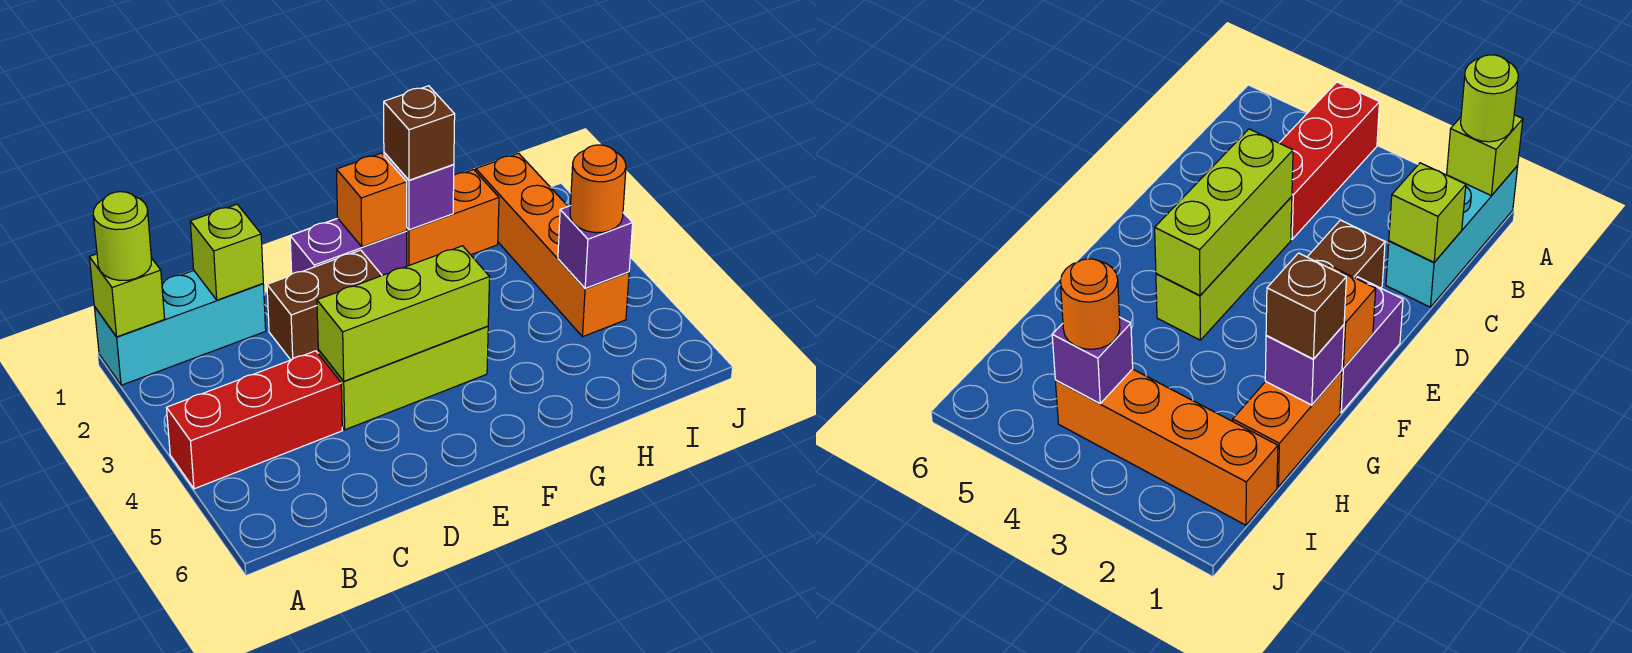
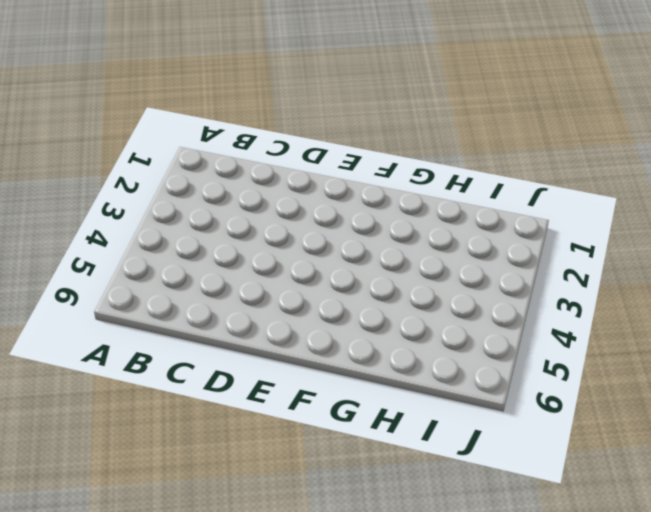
none -> cyan 1x3 brick [94,271,266,385]
none -> red 1x3 brick [167,351,342,489]
none -> brown 1x2 brick [267,250,382,360]

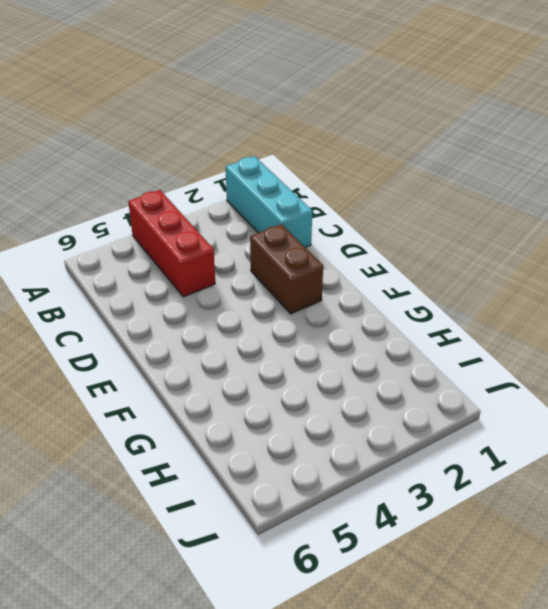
none -> lime 1x3 brick [318,326,488,430]
none -> purple 1x2 brick [290,219,407,275]
none -> orange 1x2 brick [407,170,499,266]

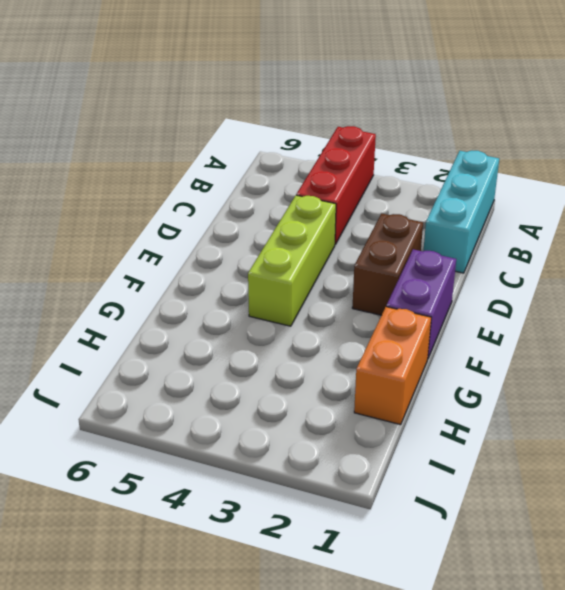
none -> orange 1x4 brick [476,153,629,337]
none -> lime 1x1 brick [89,254,165,337]
none -> lime 1x1 brick [190,204,263,300]

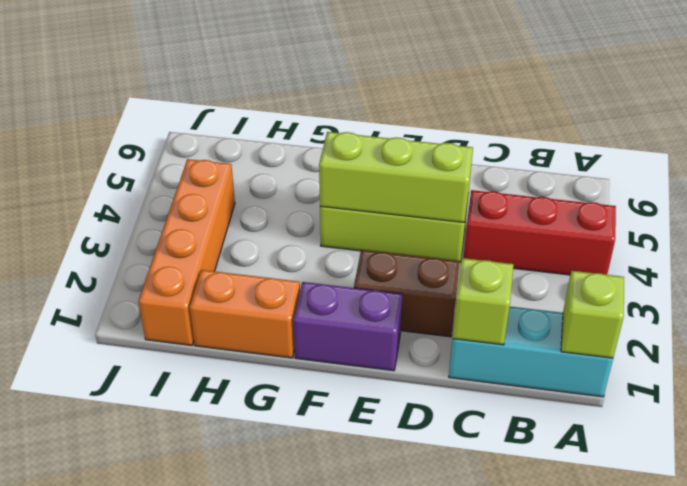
none -> orange 1x1 brick [336,153,407,247]
none -> purple 1x1 brick [384,153,454,230]
none -> purple 1x1 brick [558,206,633,288]

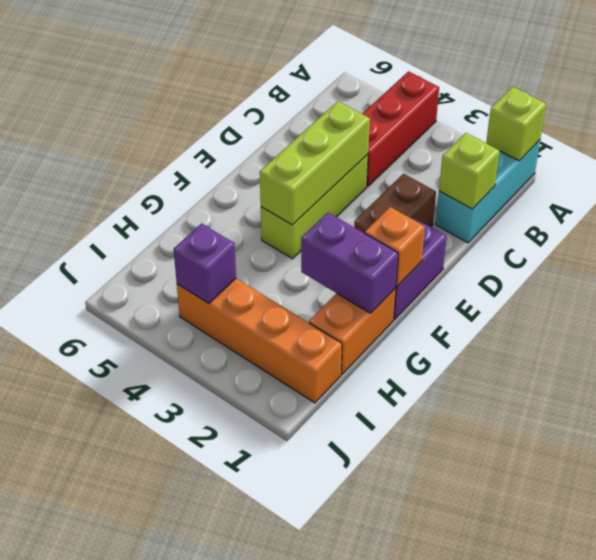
purple 1x2 brick [301,212,398,313] -> purple 1x1 brick [384,153,454,230]
none -> lime 1x1 round brick [93,192,152,281]
none -> brown 1x1 brick [384,86,455,180]
none -> orange 1x1 round brick [570,145,626,233]

